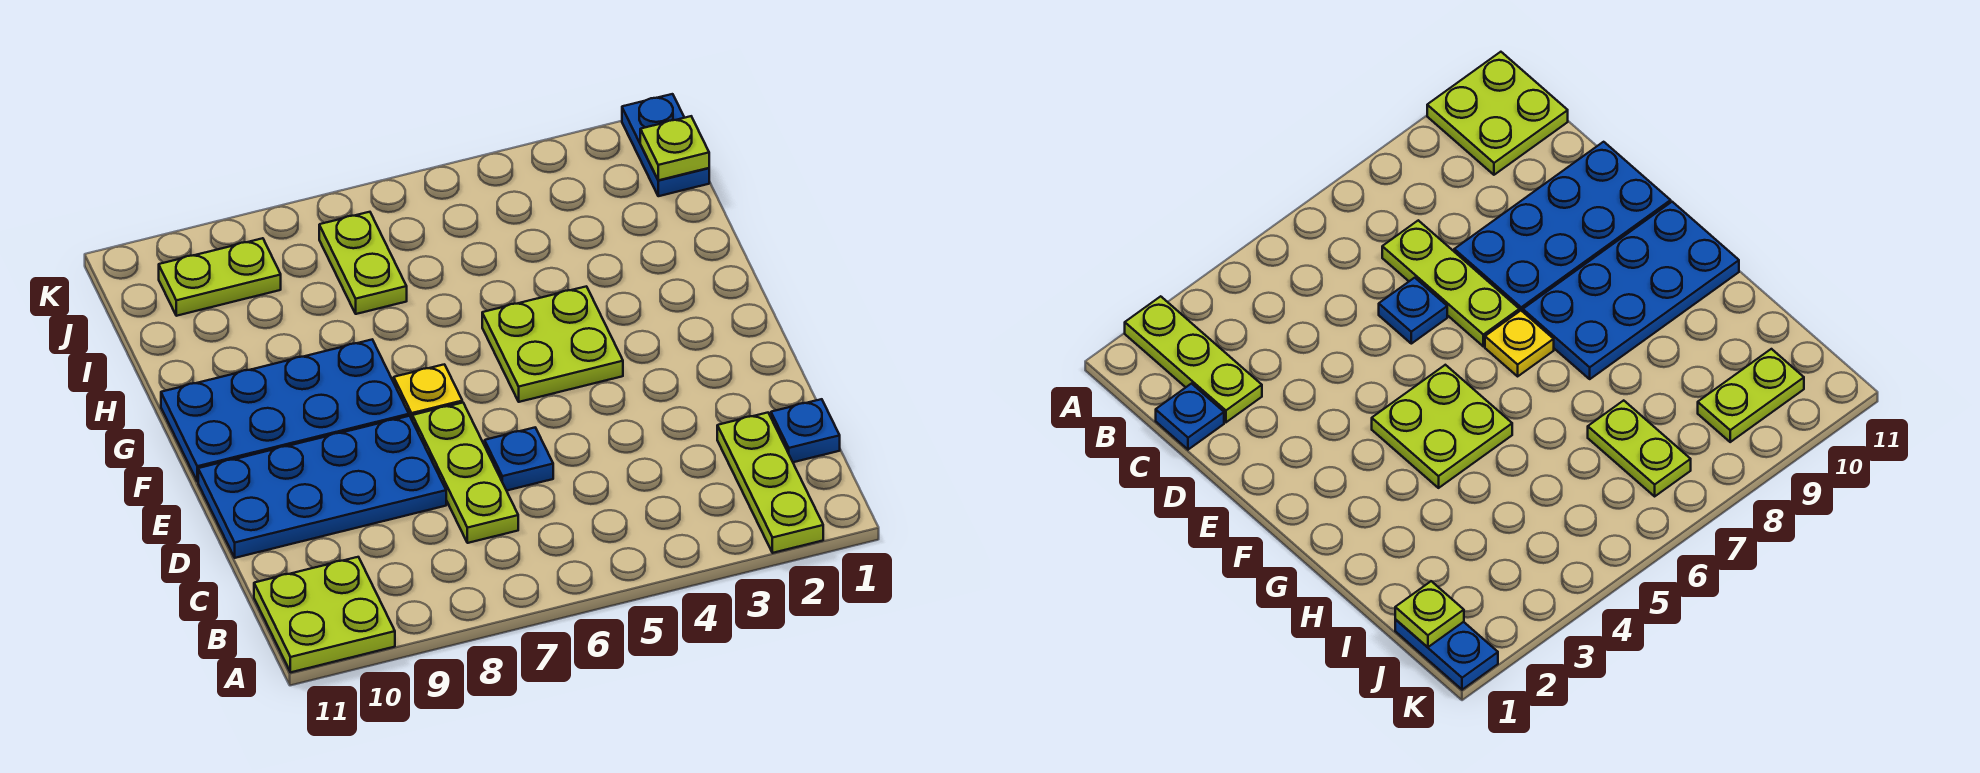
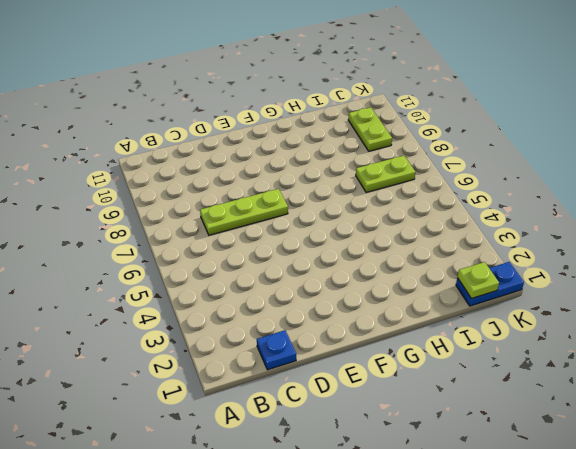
none -> lime 1x3 plate [717,413,823,553]
none -> lime 2x2 plate [254,557,395,672]
none -> blue 1x1 plate [485,428,553,491]

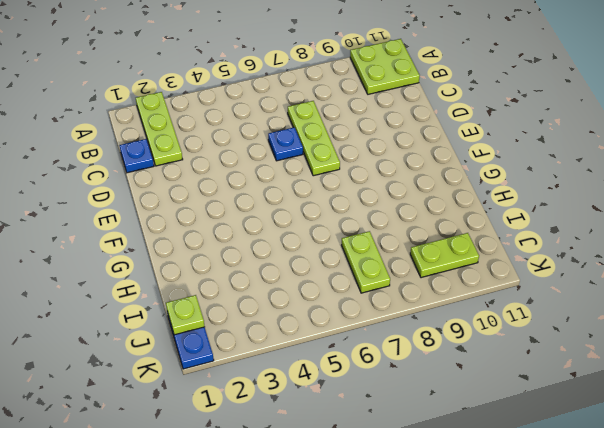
none -> blue 2x4 plate [198,416,446,558]
none -> lime 2x2 plate [482,286,623,402]
none -> yellow 1x1 plate [394,364,462,419]

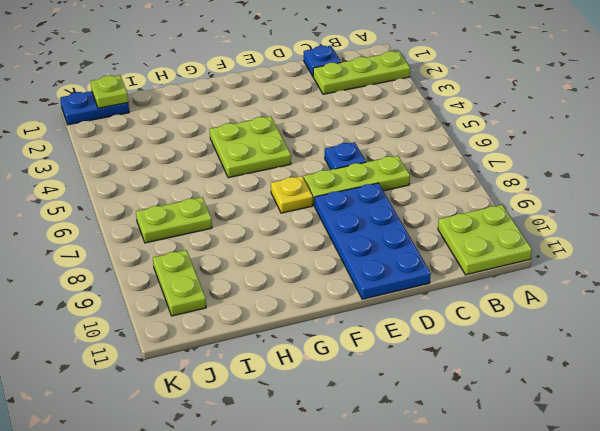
none -> blue 2x4 plate [161,340,409,482]

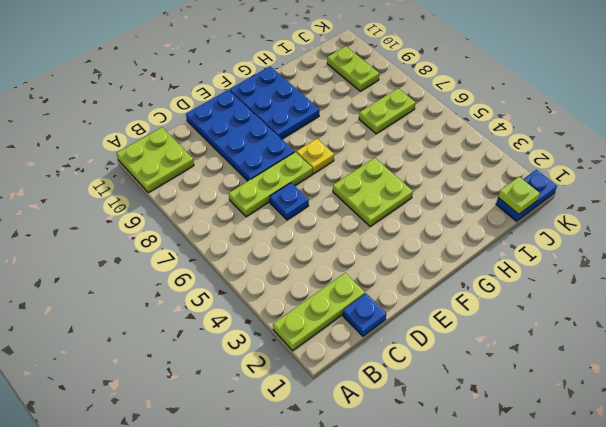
blue 2x3 plate [230,66,319,139] -> blue 2x4 plate [161,340,409,482]

